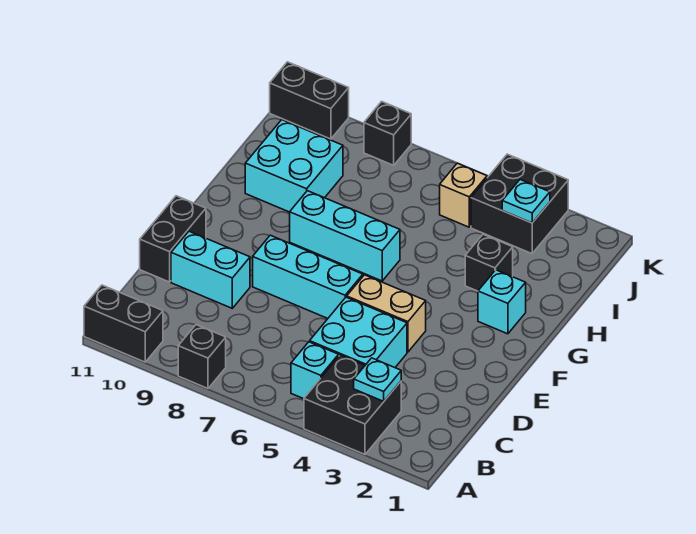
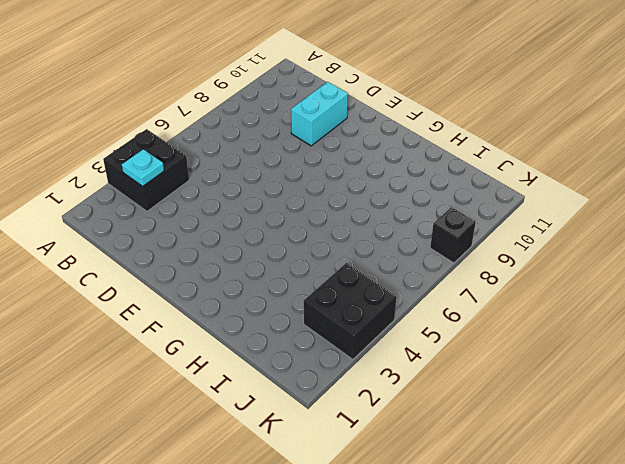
none -> black 1x1 brick [178,325,226,388]
none -> black 1x2 brick [84,285,163,362]
none -> cyan 1x1 brick [291,342,339,399]

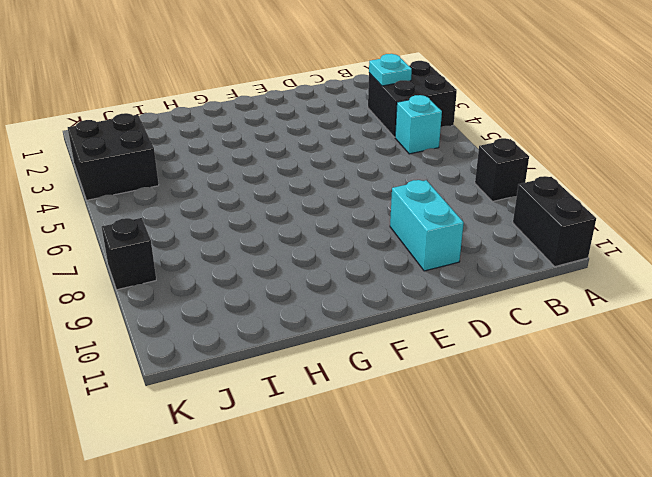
none -> cyan 2x2 brick [310,297,407,368]
none -> black 1x2 brick [140,196,206,282]
none -> tan 1x2 brick [347,275,426,352]

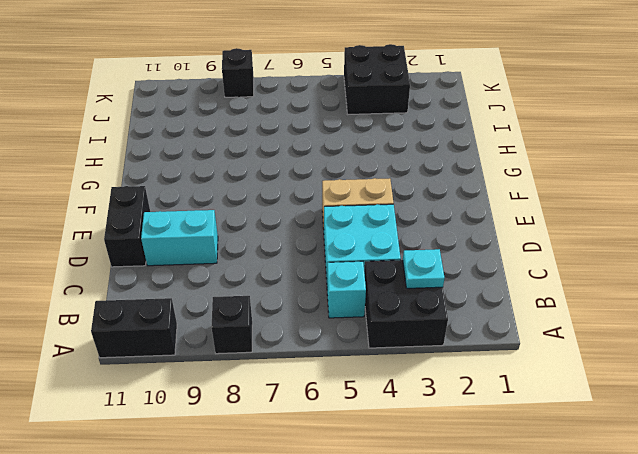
none -> cyan 1x3 brick [253,235,363,318]
none -> cyan 1x1 brick [478,270,526,334]
none -> cyan 1x3 brick [290,191,400,281]

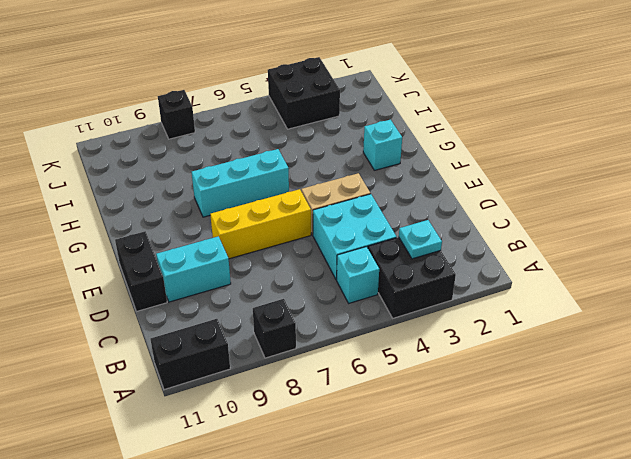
yellow 1x3 brick [210,189,311,259] -> cyan 1x3 brick [253,235,363,318]
none -> black 1x1 brick [465,234,513,291]
none -> cyan 2x2 brick [245,120,343,212]
none -> tan 1x1 brick [440,163,487,227]

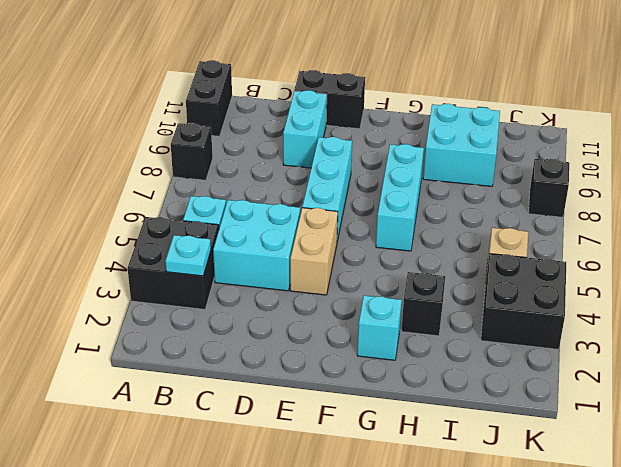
none -> black 1x2 brick [270,62,349,139]
none -> cyan 1x1 plate [502,180,550,223]

